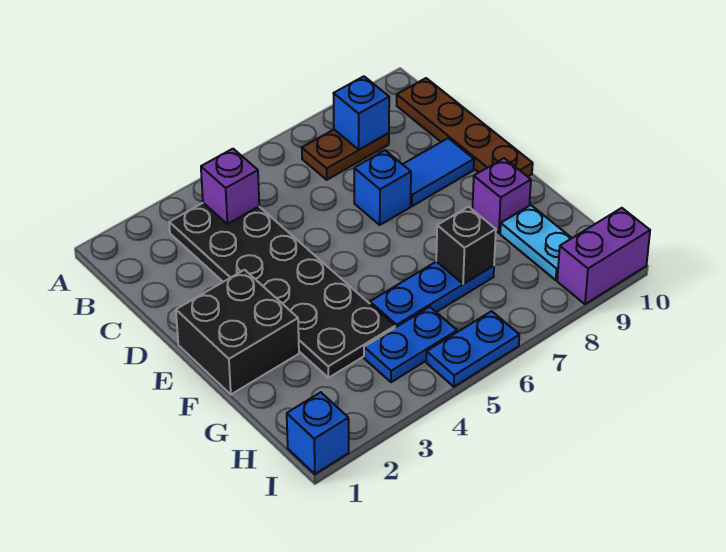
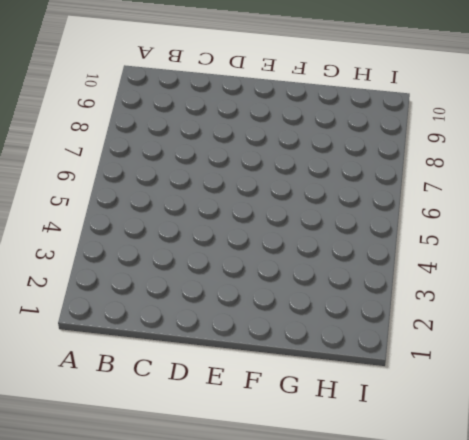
none -> black 2x6 plate [169,203,395,378]
none -> brown 1x2 plate [302,130,389,180]
none -> brown 1x4 plate [397,78,533,177]

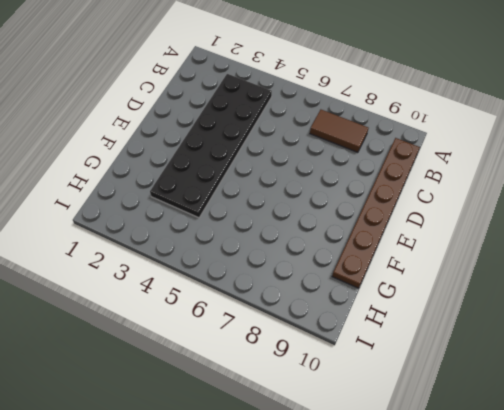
brown 1x2 tile [310,110,368,152] -> brown 1x2 plate [302,130,389,180]
brown 1x6 plate [332,138,420,288] -> brown 1x4 plate [397,78,533,177]
none -> blue 1x1 brick [354,150,411,225]
none -> blue 1x2 tile [403,138,474,206]
none -> black 2x2 brick [176,270,299,394]

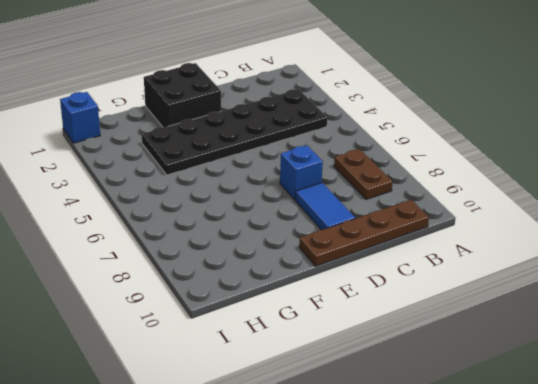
none -> purple 1x1 brick [472,158,531,233]
none -> blue 1x3 plate [370,261,494,328]
none -> cyan 1x2 plate [500,205,572,280]

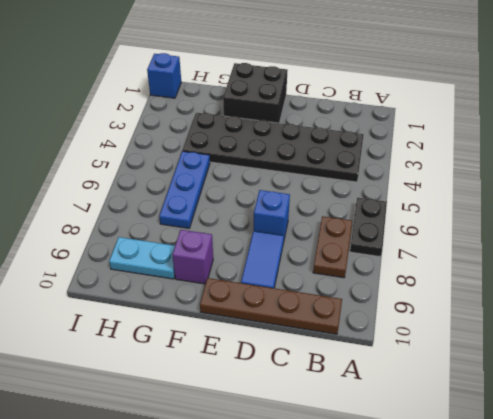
black 1x2 plate [350,197,387,257] -> none
none -> blue 1x2 plate [364,307,457,382]
none -> blue 1x2 plate [426,311,519,387]
none -> purple 1x2 brick [557,208,650,304]

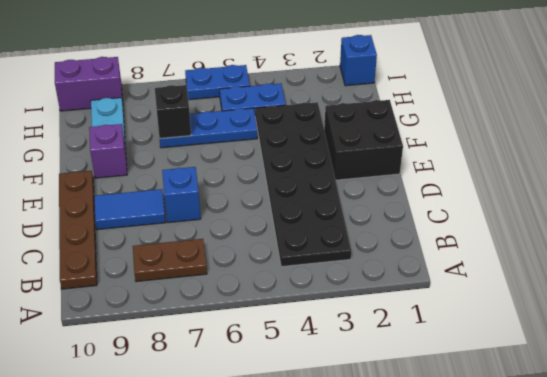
none -> purple 1x1 brick [201,149,259,224]
none -> blue 1x1 brick [333,76,389,150]

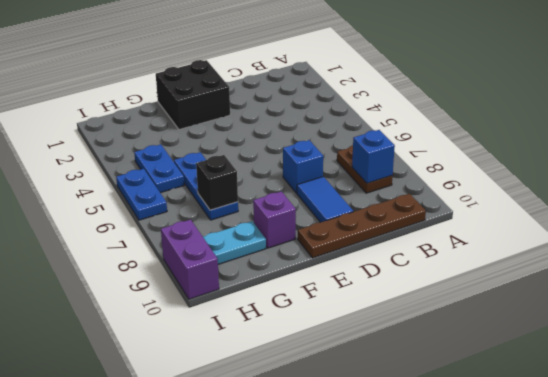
none -> black 2x6 plate [169,203,395,378]
none -> blue 1x1 brick [287,392,349,474]
none -> purple 1x1 brick [201,149,259,224]

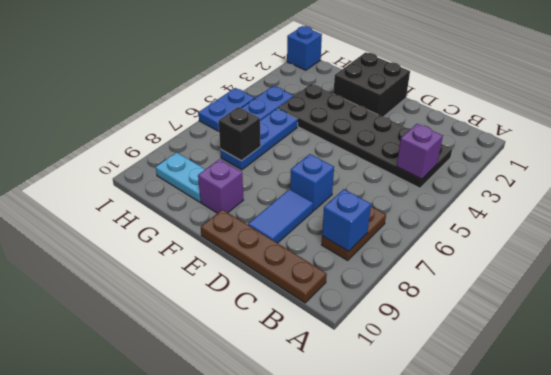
none -> purple 1x2 brick [557,208,650,304]

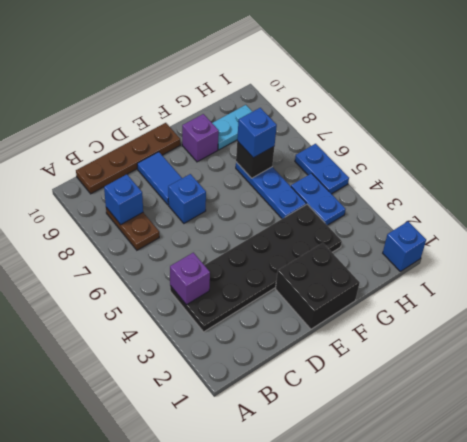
blue 1x1 brick [237,108,277,158] -> none
none -> purple 1x2 brick [557,208,650,304]

